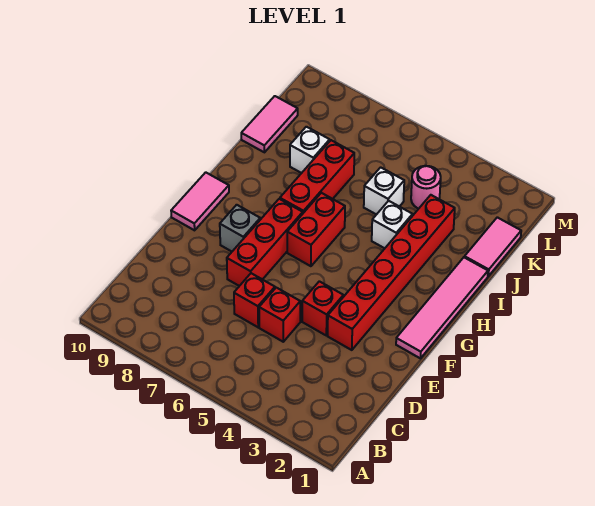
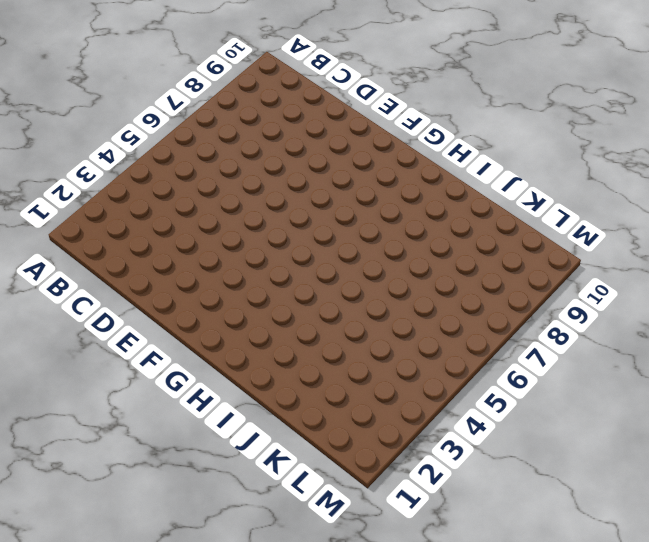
none -> red 1x1 brick [259,288,300,342]
none -> red 1x1 brick [234,273,275,327]
none -> red 1x6 brick [328,195,455,350]

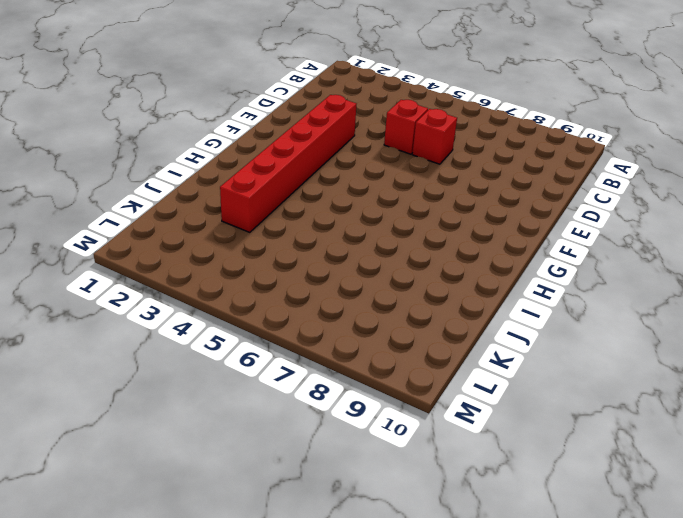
none -> red 1x1 brick [302,281,343,335]
none -> red 1x3 brick [227,199,303,286]
none -> pink 1x4 tile [396,257,488,358]

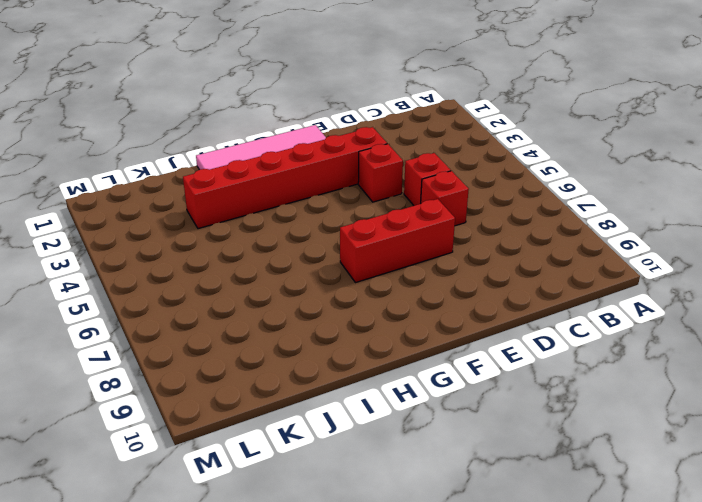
none -> grey 1x1 brick [220,205,260,251]
none -> pink 1x2 tile [171,172,229,230]
none -> red 1x2 brick [287,193,345,266]

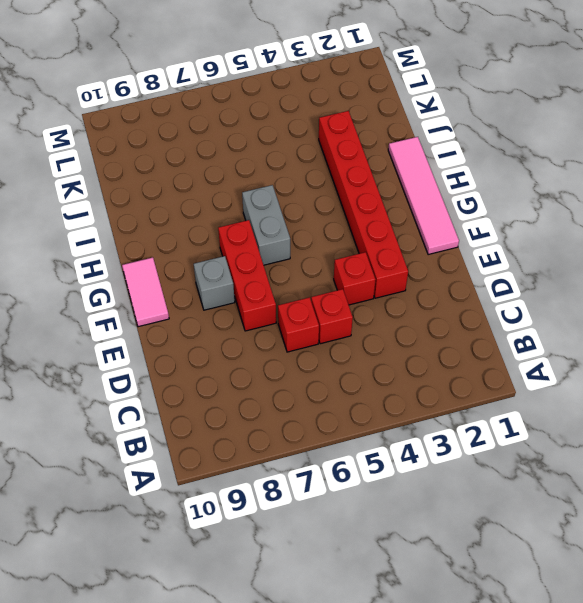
grey 1x2 brick [242,185,290,265] -> red 1x2 brick [287,193,345,266]
none -> red 1x3 brick [280,140,354,213]
none -> white 1x1 brick [372,201,413,248]
none -> pink 1x2 tile [465,217,521,276]

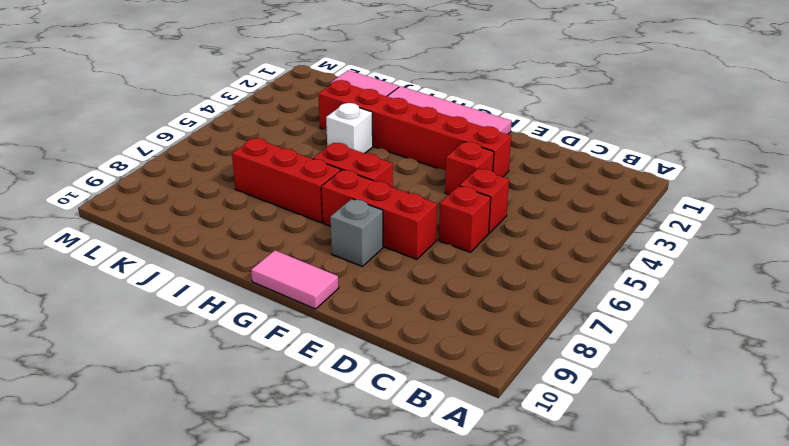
none -> white 1x1 brick [364,167,404,215]
none -> white 1x1 brick [290,127,330,173]
none -> pink 1x2 tile [241,96,298,152]

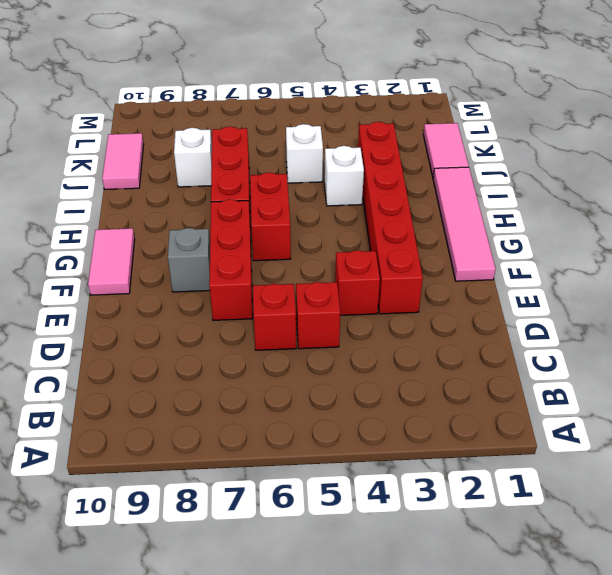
none -> pink 1x1 round brick [411,166,441,209]

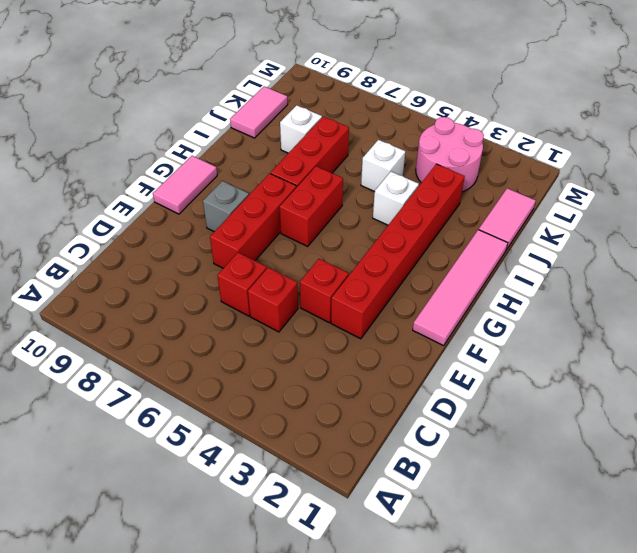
pink 2x2 round brick [416,117,484,192] -> pink 1x1 round brick [411,166,441,209]

